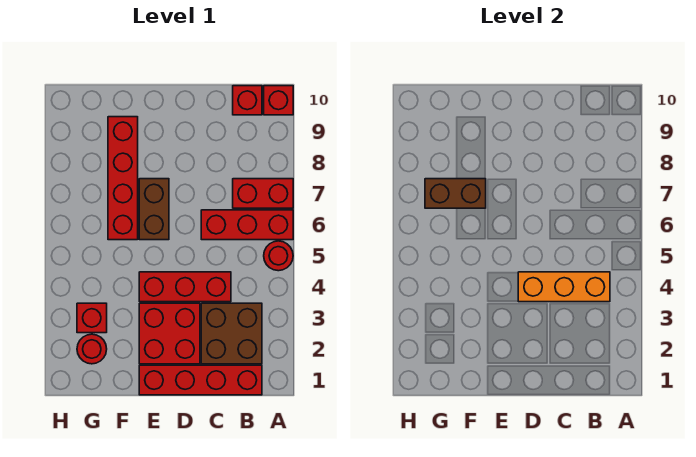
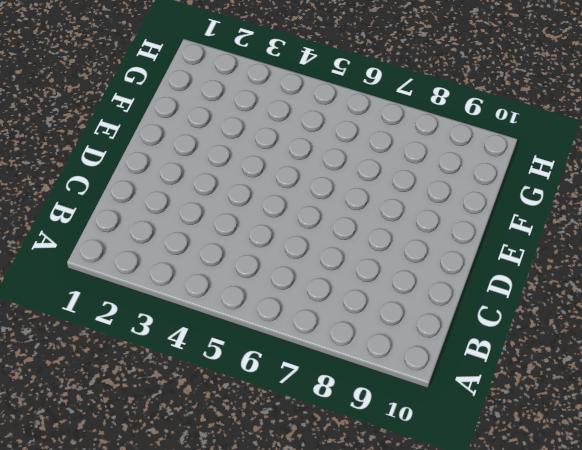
none -> red 1x1 round brick [264,241,293,271]
none -> red 1x3 brick [201,210,293,240]
none -> red 1x2 brick [233,179,293,208]

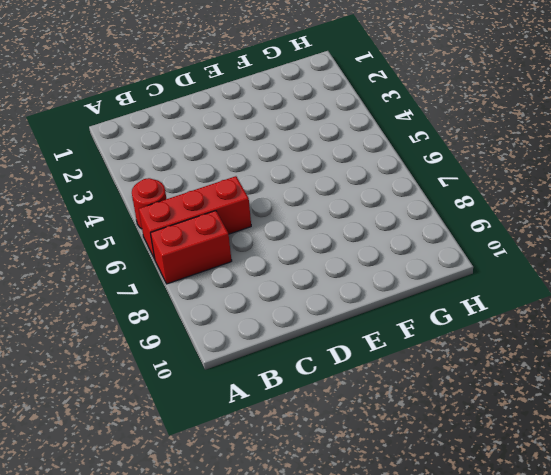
none -> red 1x1 brick [264,86,293,115]
none -> red 1x4 brick [139,365,262,395]
none -> brown 2x2 brick [201,303,262,364]

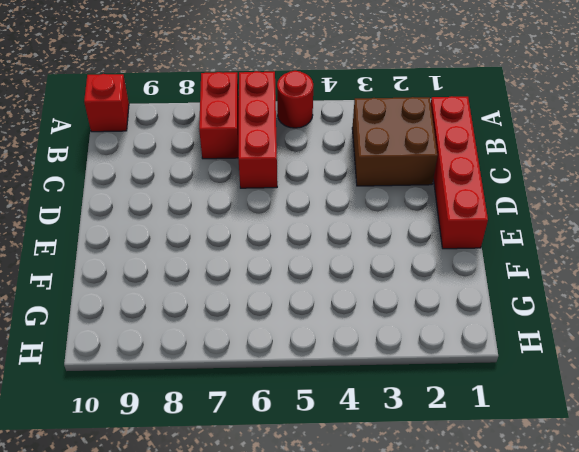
none -> red 1x1 brick [233,86,262,115]
none -> red 1x3 brick [139,272,231,302]
none -> red 2x2 brick [139,303,200,364]

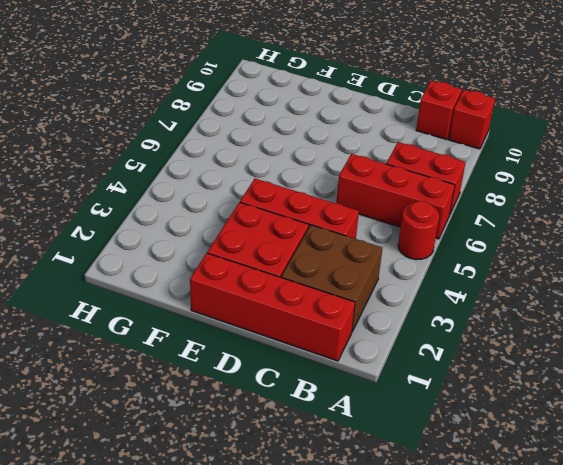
none -> brown 1x2 brick [139,179,169,240]
none -> red 1x4 brick [108,117,138,240]
none -> red 1x1 round brick [77,334,107,364]

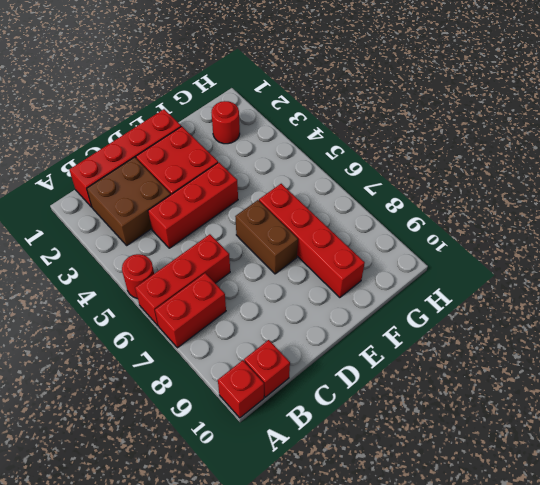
none -> red 1x1 brick [77,303,107,333]
none -> orange 1x3 brick [518,272,610,302]
none -> brown 1x2 brick [425,179,486,208]

